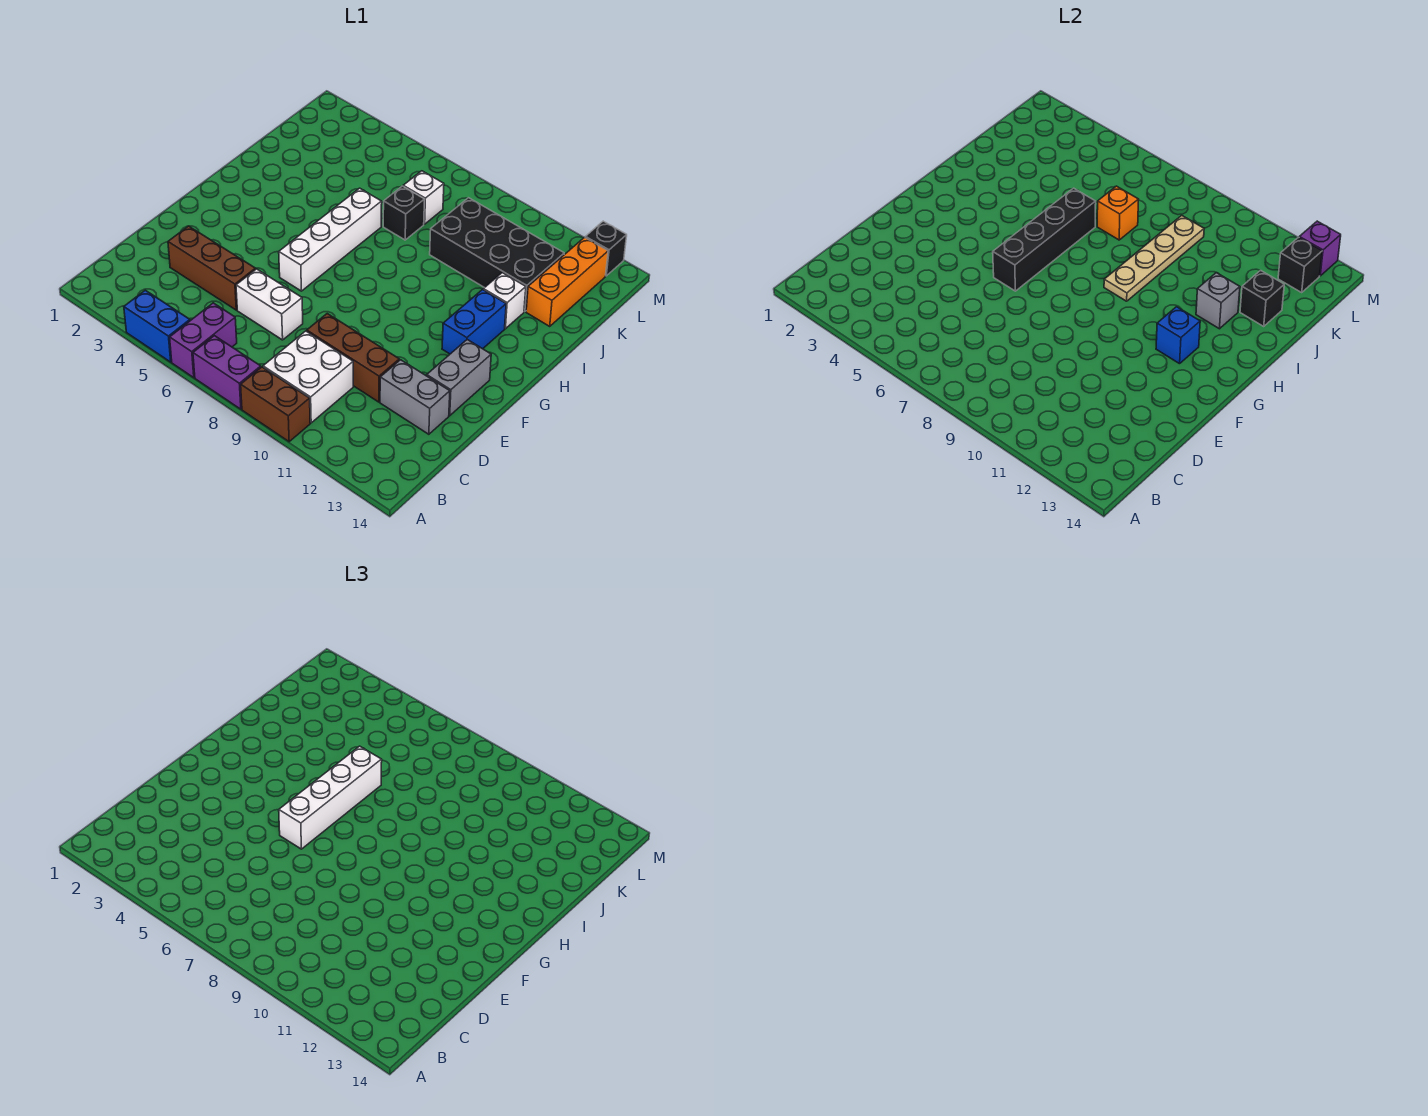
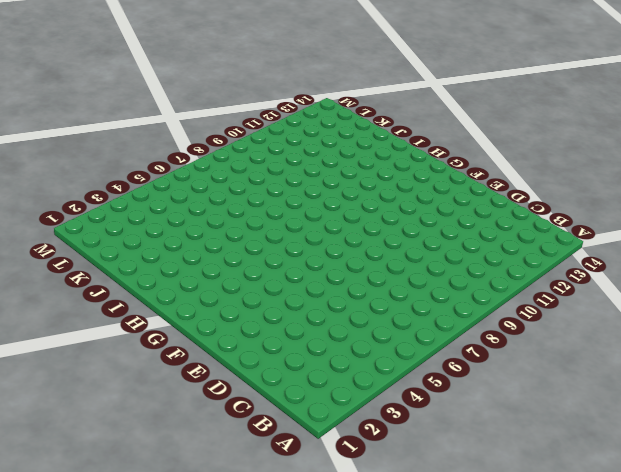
none -> blue 1x2 brick [124,290,190,362]
none -> purple 1x2 brick [170,303,237,378]
none -> purple 1x2 brick [193,336,261,409]

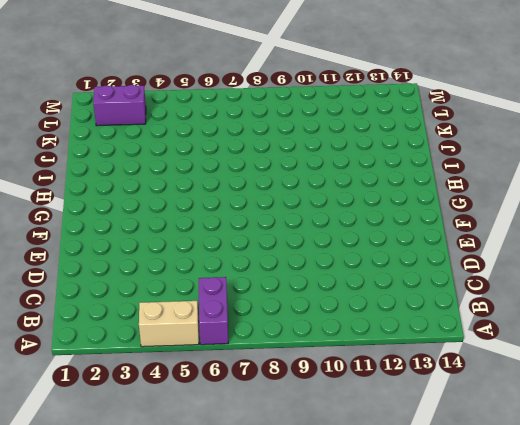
tan 1x2 brick [139,301,199,347] -> blue 1x2 brick [124,290,190,362]
purple 1x2 brick [93,85,146,126] -> purple 1x2 brick moved to [193,336,261,409]
none -> brown 1x2 brick [241,367,310,442]
none -> white 2x2 brick [263,331,353,423]
none -> brown 1x3 brick [168,226,255,310]

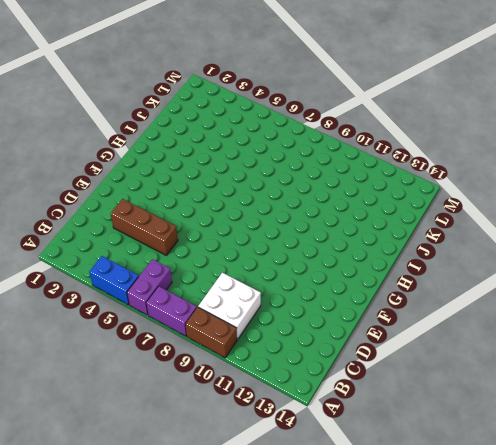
none -> white 1x2 brick [236,269,303,340]
none -> brown 1x3 brick [307,314,399,402]
none -> grey 1x2 brick [380,360,450,434]

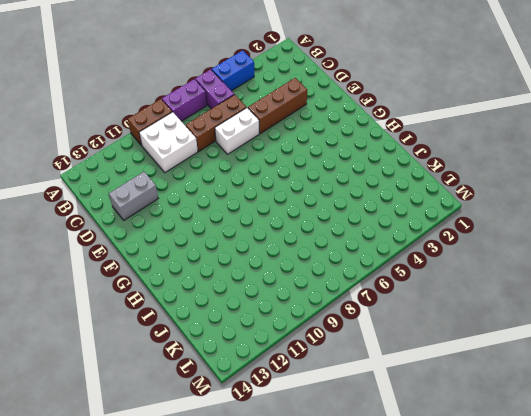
brown 1x3 brick [186,95,247,151] -> brown 1x3 brick moved to [307,314,399,402]
none -> grey 1x2 brick [427,340,491,416]
none -> white 1x4 brick [279,188,382,291]
none -> blue 1x2 brick [442,290,506,354]

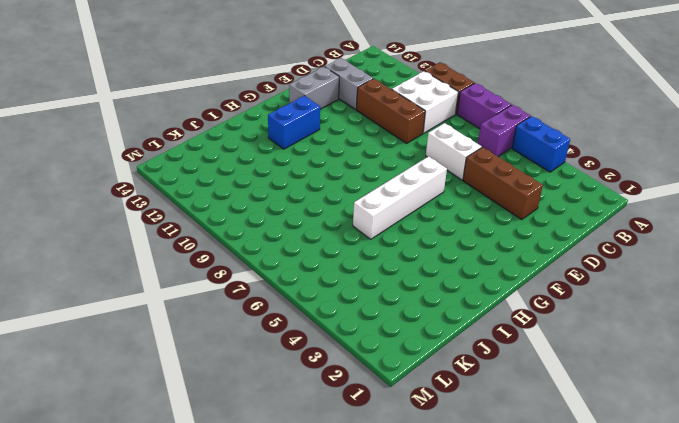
none -> white 1x1 brick [483,273,526,329]
none -> black 1x1 brick [383,186,425,240]
none -> black 2x4 brick [430,198,564,312]

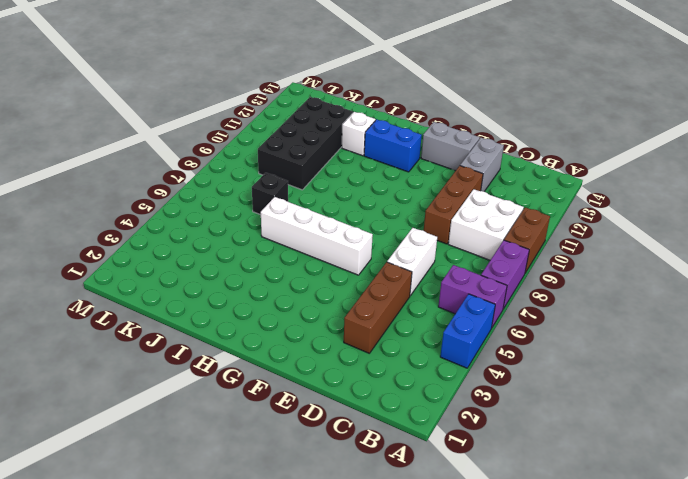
none -> orange 1x3 brick [526,237,608,326]
none -> white 1x1 brick [403,171,444,224]
none -> black 1x1 brick [585,221,627,276]

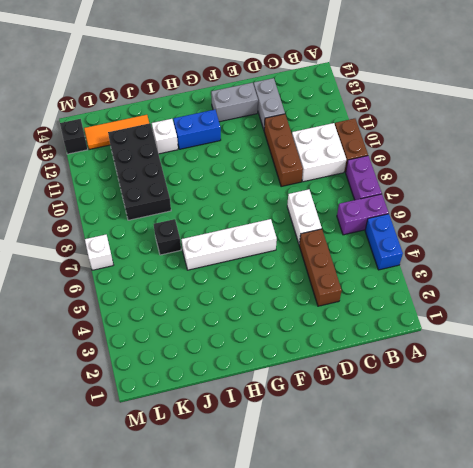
orange 1x3 tile [84,115,149,150] -> orange 1x3 brick [526,237,608,326]
white 1x1 brick [85,235,113,270] -> white 1x1 brick moved to [403,171,444,224]
none -> black 1x4 brick [993,188,1096,291]
none -> blue 1x1 brick [1156,307,1200,364]
none -> tan 1x4 plate [1104,215,1204,301]

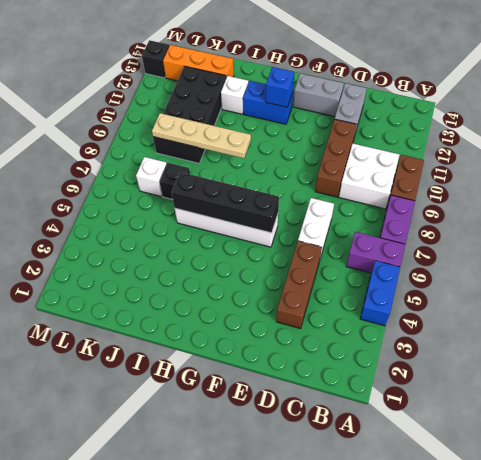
none -> grey 1x1 brick [1196,273,1240,329]
none -> orange 1x1 brick [1097,186,1139,240]
none -> black 1x1 brick [1240,270,1284,326]

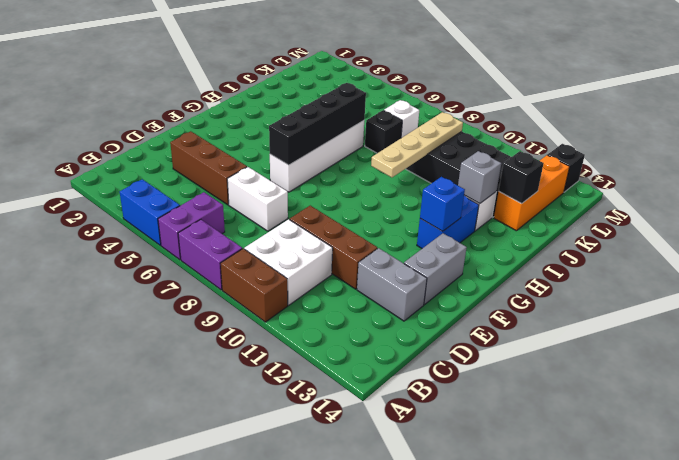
none -> orange 1x1 brick [1097,186,1139,240]
none -> black 1x1 brick [1278,237,1322,292]
none -> purple 1x1 brick [1299,221,1341,276]

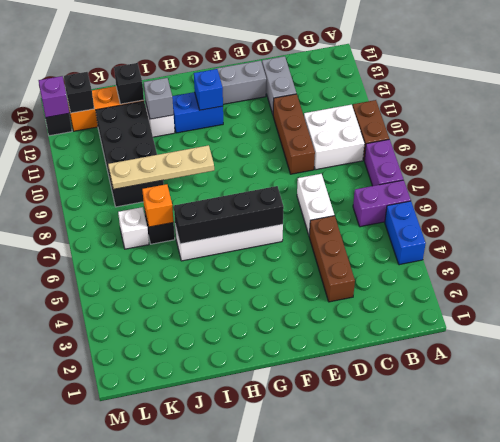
none -> white 1x4 brick [279,746,382,849]

